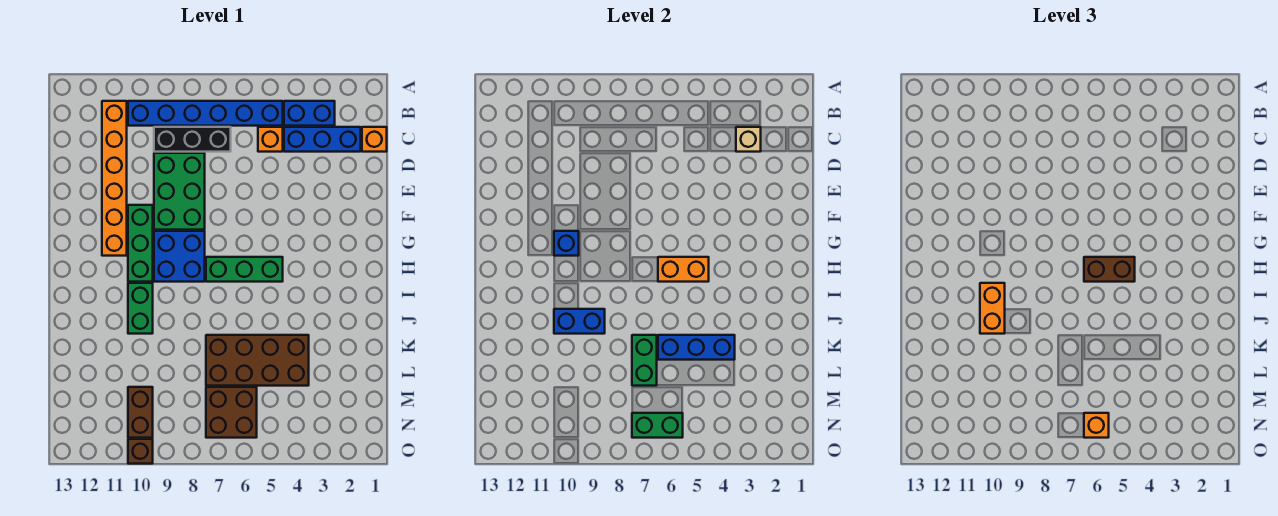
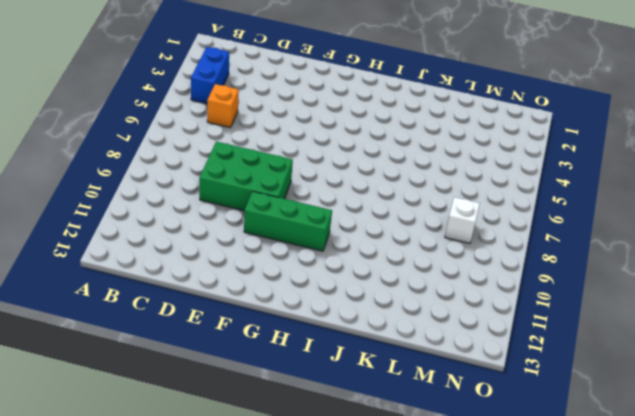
white 1x1 brick [445,197,480,243] -> none
none -> blue 1x6 brick [128,101,283,126]
none -> orange 1x6 brick [102,101,127,256]
none -> orange 1x1 brick [362,127,387,152]

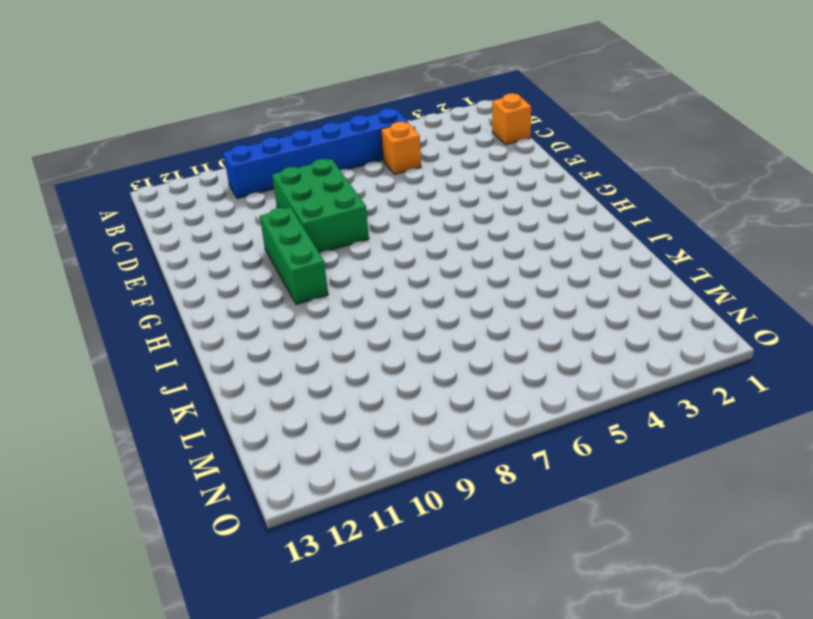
none -> blue 1x2 brick [284,101,335,126]
none -> orange 1x6 brick [102,101,127,256]
none -> blue 1x3 brick [284,127,361,152]

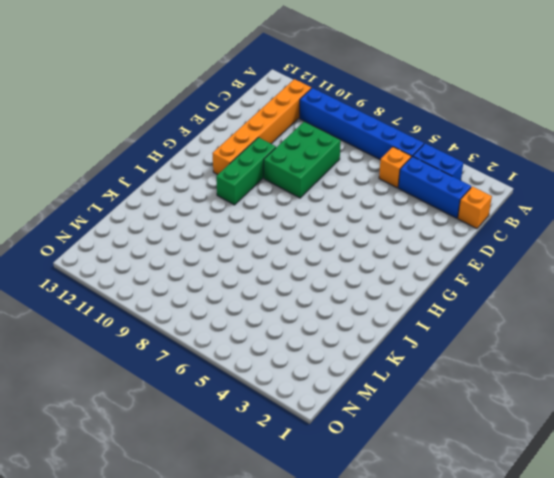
none -> black 1x3 brick [154,127,231,152]
none -> blue 2x2 brick [154,231,205,282]
none -> green 1x3 brick [206,257,283,282]

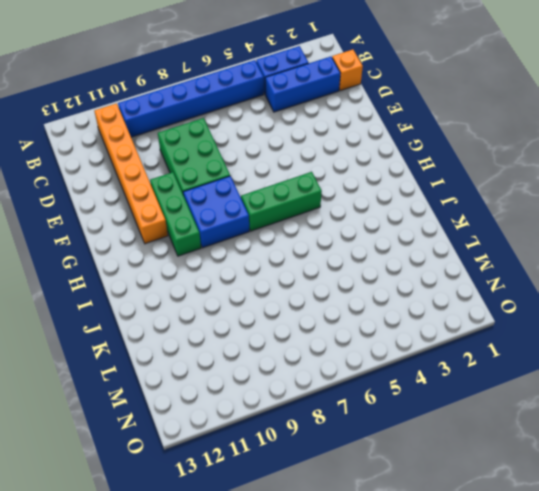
none -> orange 1x1 brick [258,127,283,152]
none -> black 1x3 brick [154,127,231,152]
none -> green 1x2 brick [128,283,153,334]

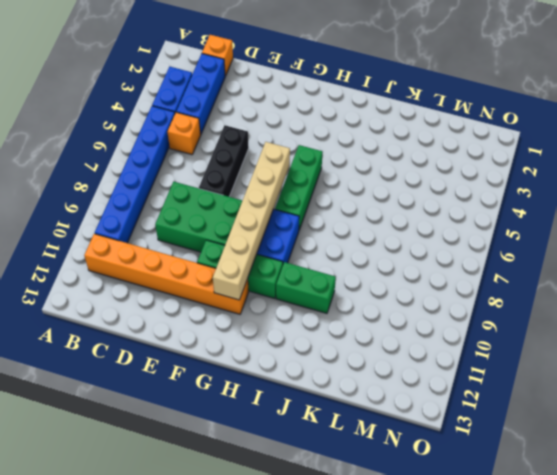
black 1x3 brick [199,125,249,197] -> black 1x3 brick moved to [154,127,231,152]
tan 1x6 brick [213,142,290,300] -> blue 1x1 brick [554,231,579,256]
none -> brown 2x4 brick [206,335,309,386]
none -> brown 2x2 brick [206,387,257,438]
none -> brown 1x2 brick [128,387,153,438]

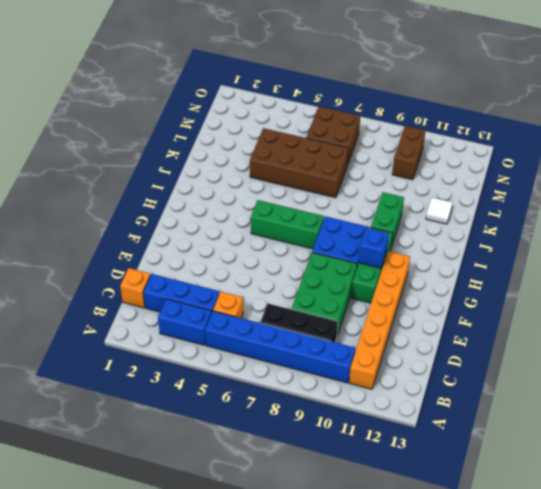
white 1x1 tile [426,197,453,224] -> none
none -> brown 1x1 brick [128,439,153,464]
none -> tan 1x1 brick [736,127,761,152]
none -> orange 1x2 brick [658,257,709,282]

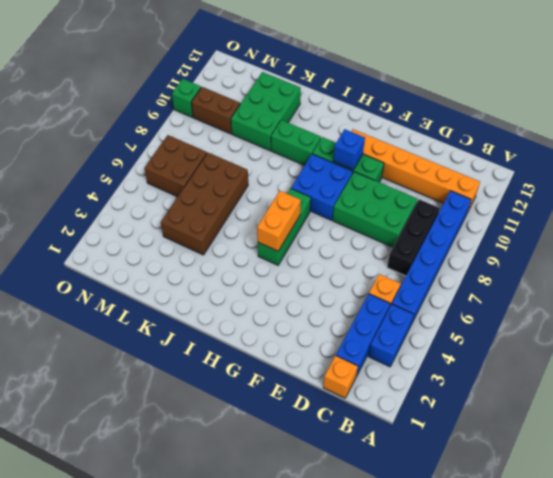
green 2x3 brick [231,72,301,151] -> none
green 1x1 brick [172,79,201,117] -> brown 1x1 brick [128,439,153,464]
none -> tan 1x1 brick [736,127,761,152]
none -> blue 1x2 brick [554,309,605,334]
none -> blue 1x3 brick [658,335,735,360]

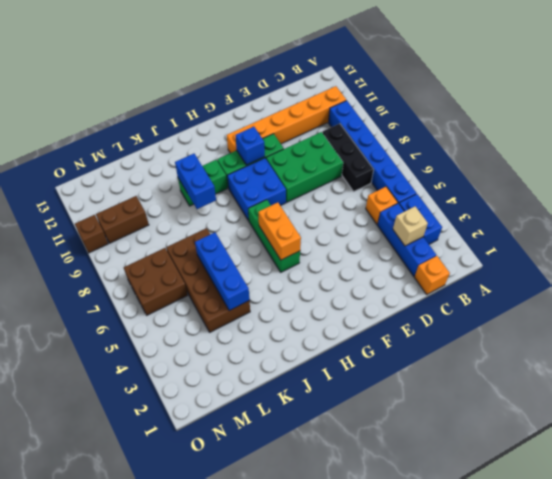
none -> green 1x2 brick [632,335,657,386]
none -> green 1x2 brick [632,413,683,438]
none -> brown 1x2 brick [1084,257,1135,282]

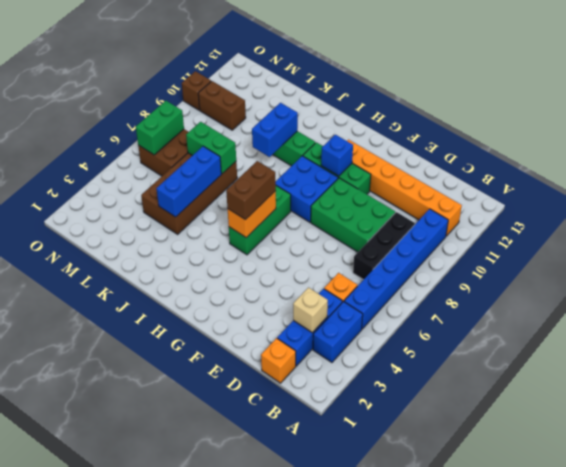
none -> orange 1x2 brick [980,283,1005,334]
none -> orange 1x1 brick [1084,413,1109,438]

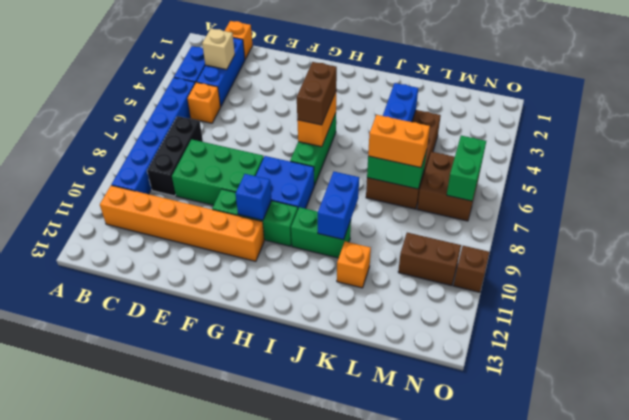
orange 1x2 brick [368,115,430,168] -> orange 1x2 brick moved to [980,283,1005,334]
orange 1x1 brick [337,241,371,288] -> orange 1x1 brick moved to [1084,413,1109,438]

